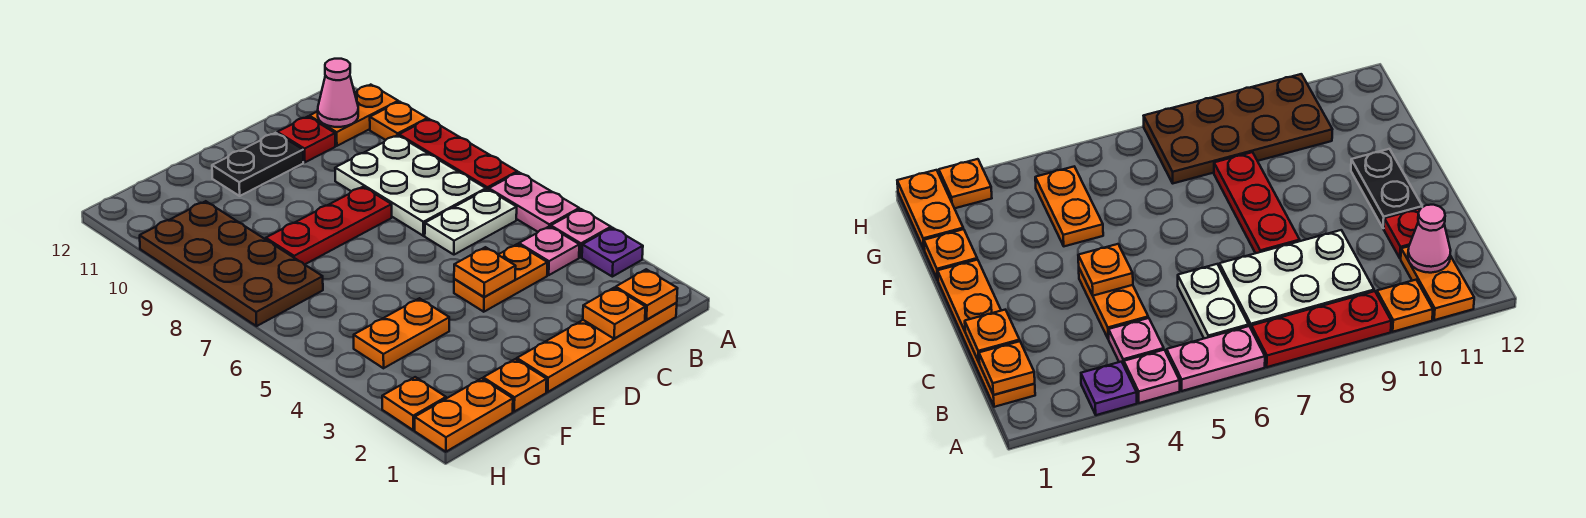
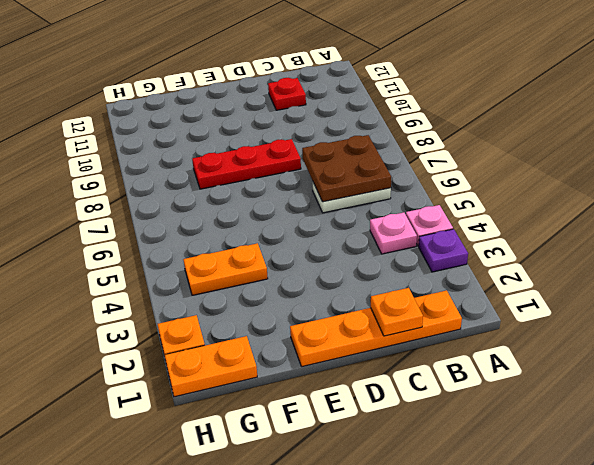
brown 2x2 plate [302,135,391,202] -> none
none -> pink 1x2 plate [489,172,579,232]
none -> red 1x3 plate [399,119,517,190]
none -> orange 1x1 plate [370,102,427,140]

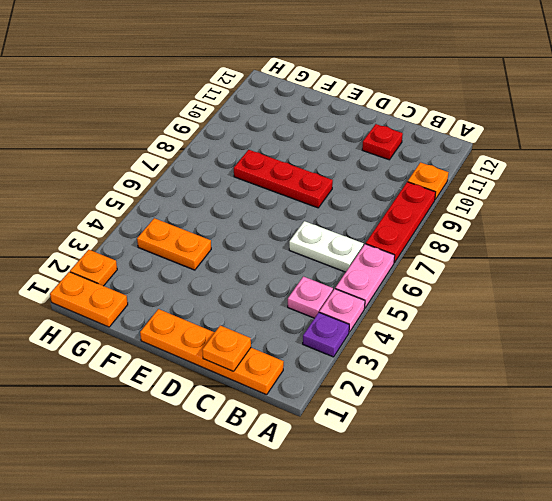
none -> orange 1x2 plate [309,85,398,146]
none -> white 2x3 plate [335,135,486,236]
none -> orange 1x2 plate [454,244,548,312]

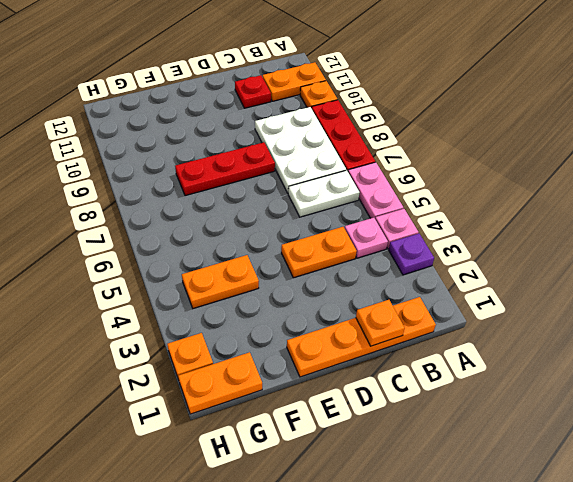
none -> black 1x2 plate [212,133,303,196]
none -> orange 1x1 plate [483,359,547,412]
none -> brown 2x4 plate [140,201,323,326]

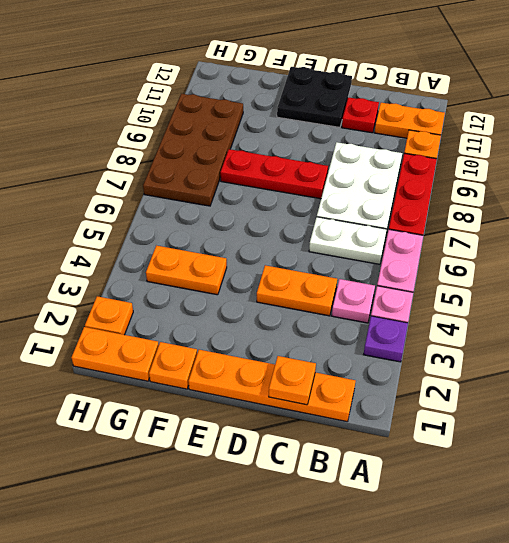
black 2x2 plate [277,67,352,127] -> black 1x2 plate [212,133,303,196]
none -> orange 1x1 plate [616,269,678,320]
none -> pink 1x1 cone [318,59,358,127]
none -> orange 1x1 plate [454,247,516,297]

